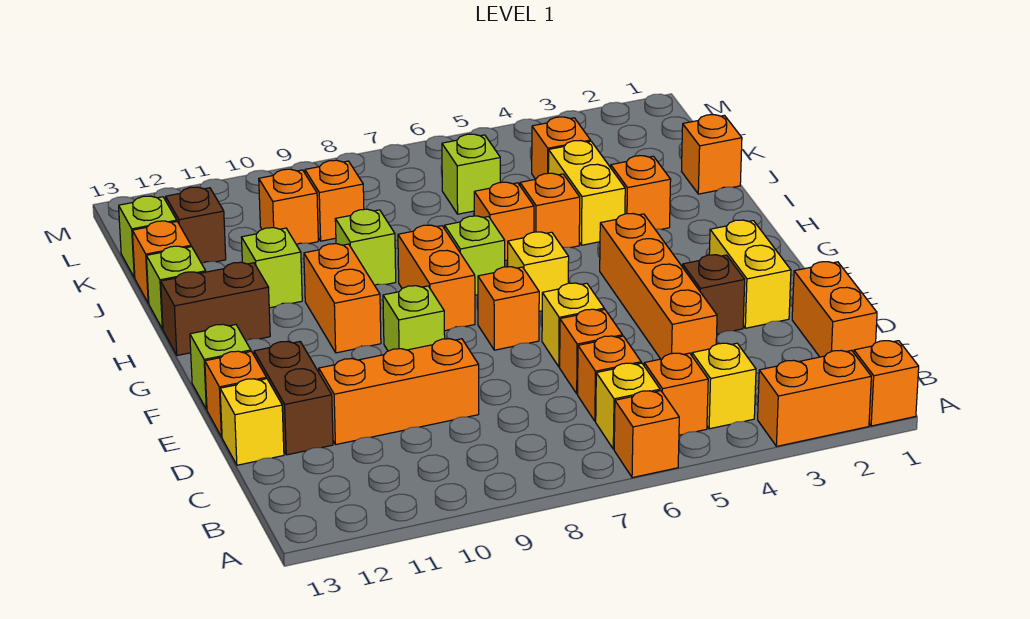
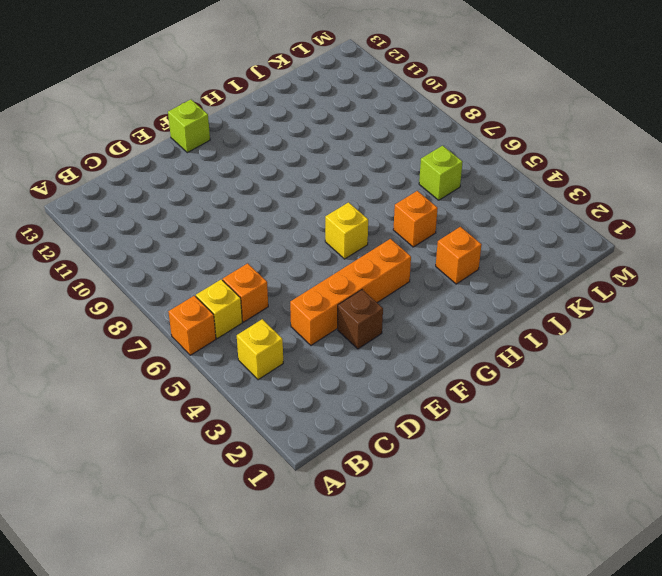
none -> orange 1x1 brick [854,341,919,426]
none -> orange 1x2 brick [758,350,871,446]
none -> orange 1x1 brick [644,353,708,435]
none -> orange 1x2 brick [792,262,877,357]

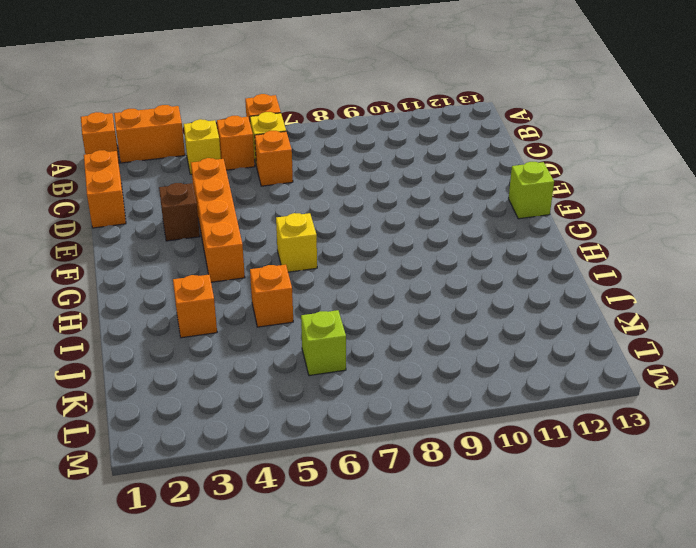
none -> orange 1x1 brick [560,309,623,394]
none -> orange 1x3 brick [319,339,479,445]
none -> brown 1x2 brick [254,341,333,455]
none -> yellow 1x1 brick [220,379,284,465]

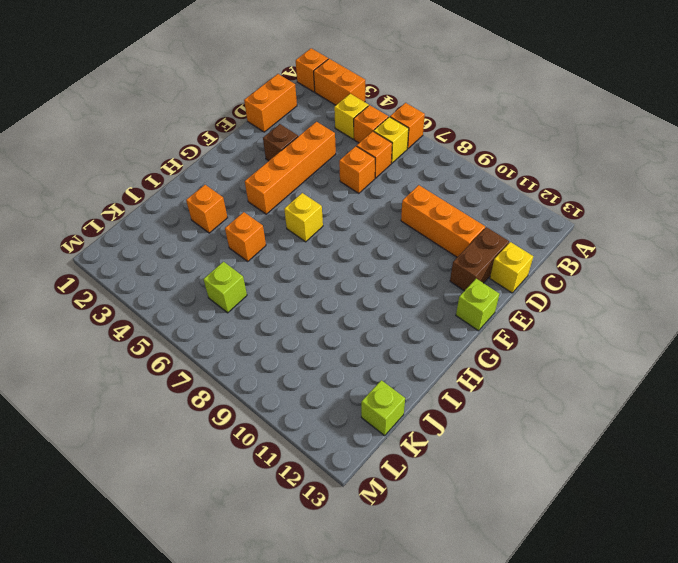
none -> yellow 1x2 brick [709,220,791,328]
none -> yellow 1x1 brick [542,283,604,367]
none -> orange 1x1 brick [205,351,266,437]
none -> orange 1x1 brick [478,267,539,350]

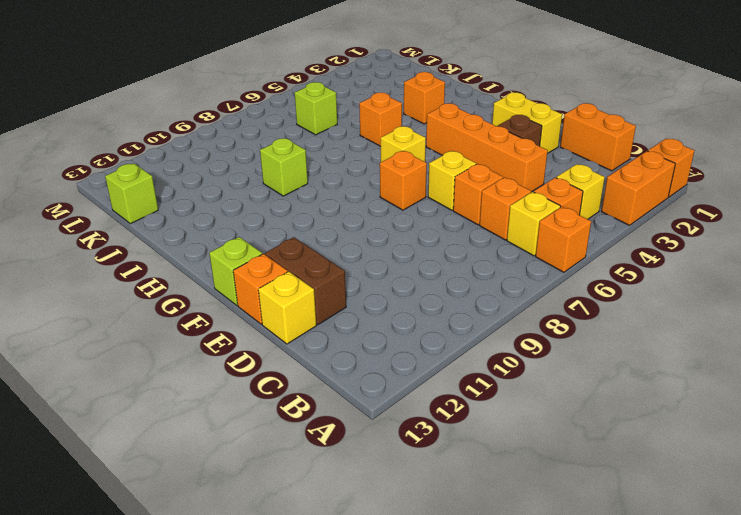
none -> orange 1x3 brick [319,339,479,445]
none -> lime 1x1 brick [383,286,445,351]
none -> orange 1x2 brick [398,225,475,331]
none -> orange 1x2 brick [304,244,381,353]

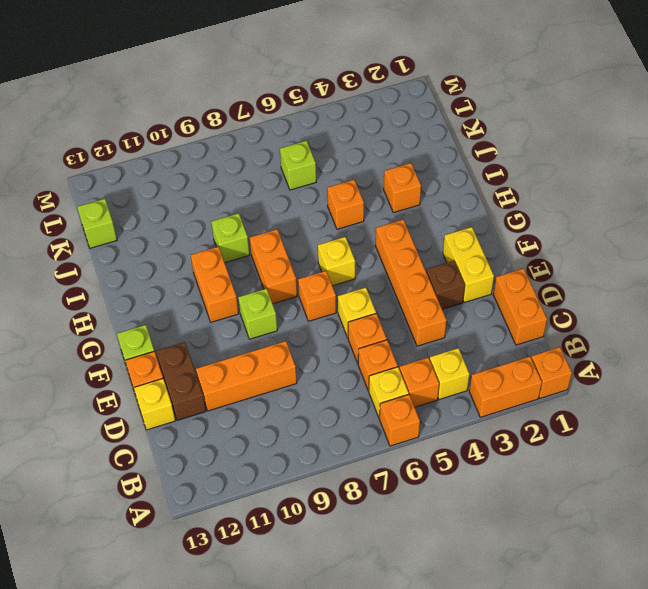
none -> lime 1x1 brick [445,216,505,295]
none -> brown 1x2 brick [161,262,270,355]
none -> yellow 1x2 brick [548,141,625,245]
none -> orange 1x1 brick [474,182,534,261]

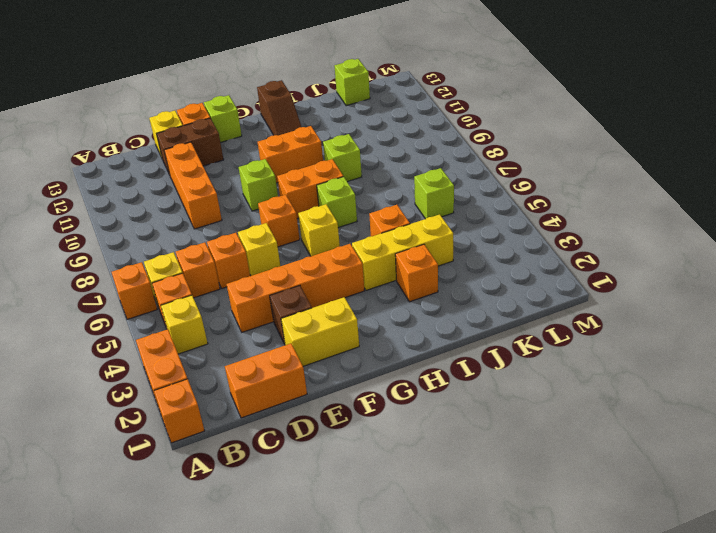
yellow 1x3 brick [352,214,453,290] -> yellow 1x2 brick [548,141,625,245]
brown 1x2 slope [257,80,301,136] -> brown 1x2 brick [161,262,270,355]
none -> orange 1x1 brick [474,182,534,261]
none -> lime 1x1 brick [241,228,302,308]
none -> lime 1x1 brick [146,246,206,329]
none -> orange 1x1 brick [682,115,742,194]

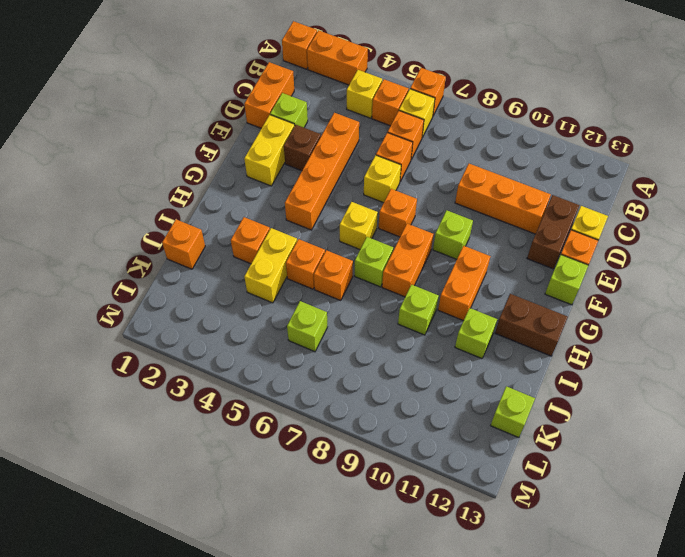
lime 1x1 brick [270,93,308,128] -> lime 1x1 brick moved to [146,246,206,329]
none -> orange 1x1 brick [132,221,191,303]
none -> orange 1x1 brick [532,117,591,179]
none -> orange 1x1 brick [305,160,364,241]
none -> orange 1x1 brick [259,169,318,245]

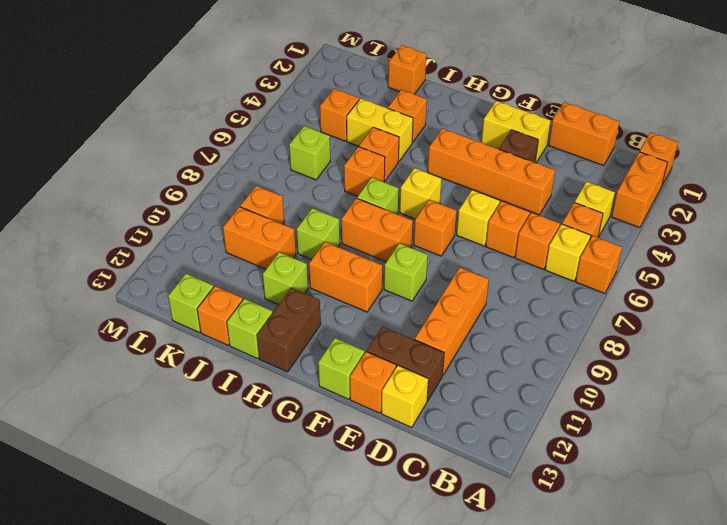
orange 1x2 brick [223,207,296,269] -> orange 1x1 brick [259,169,318,245]
none -> brown 1x1 brick [166,187,226,263]

